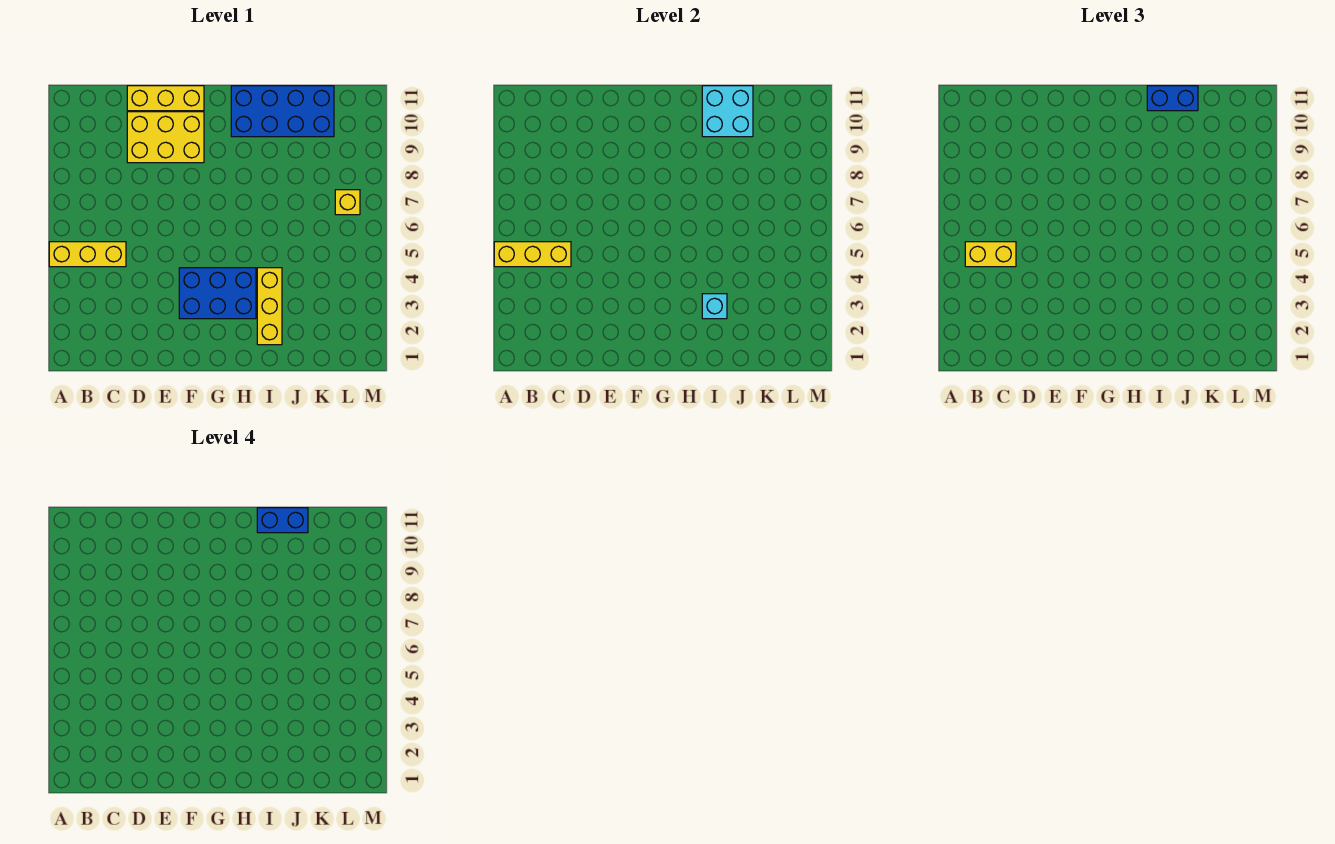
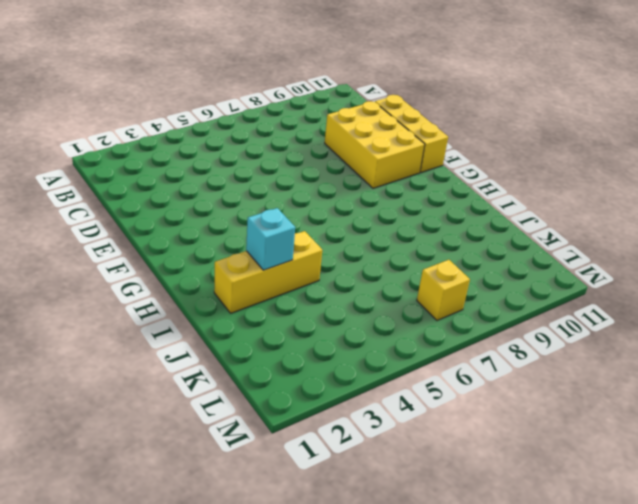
none -> yellow 1x3 brick [49,242,126,267]
none -> blue 2x3 brick [179,268,256,319]
none -> blue 2x4 brick [231,86,334,137]

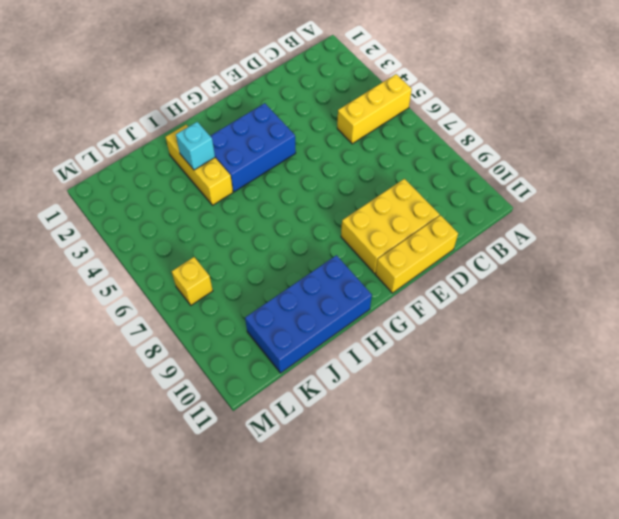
none -> yellow 1x3 brick [494,242,571,267]
none -> cyan 2x2 brick [702,86,753,137]
none -> yellow 1x2 brick [965,242,1016,267]

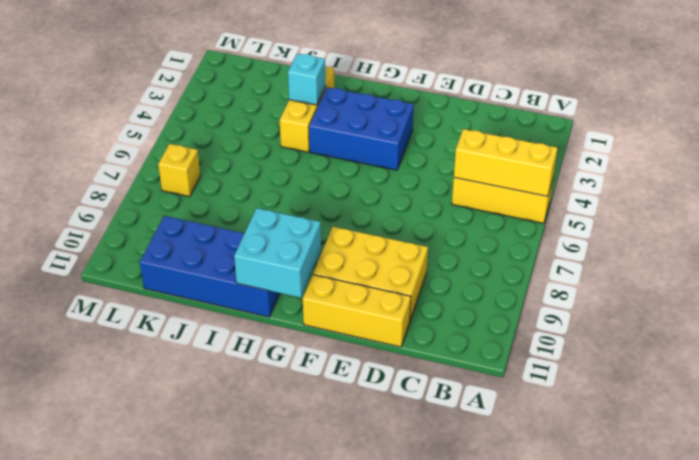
cyan 2x2 brick [234,208,321,298] -> cyan 2x2 brick moved to [702,86,753,137]
none -> yellow 1x2 brick [965,242,1016,267]
none -> blue 1x2 brick [1147,86,1198,111]
none -> blue 1x2 brick [257,508,308,533]

